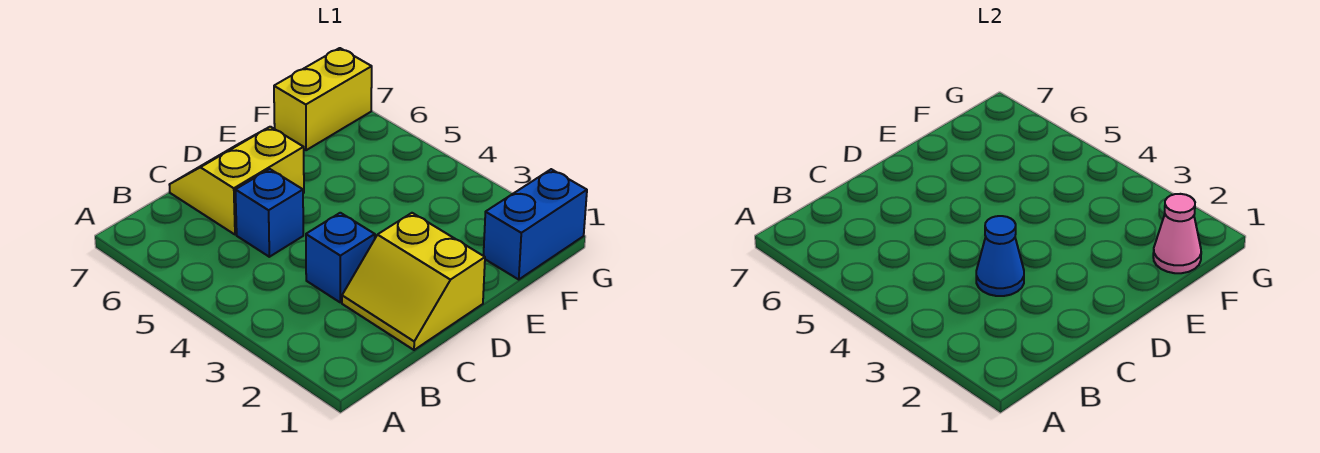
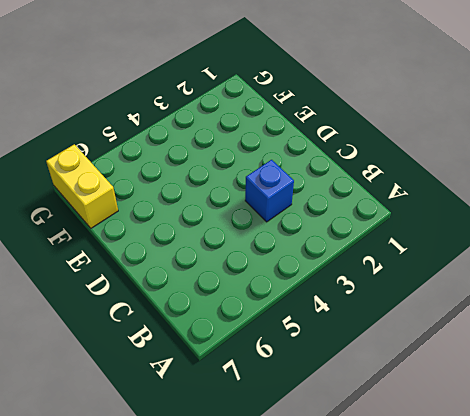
none -> yellow 2x2 slope [342,213,485,350]
none -> blue 1x1 brick [235,169,303,257]

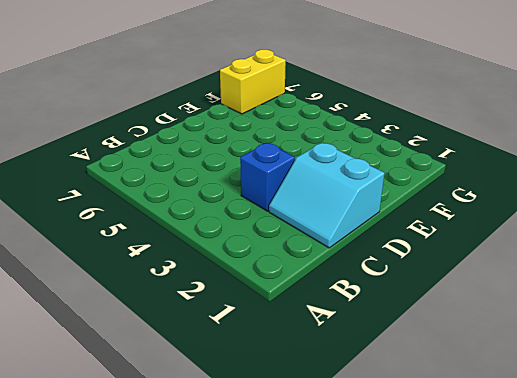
cyan 2x2 slope [269,143,385,248] -> yellow 2x2 slope [342,213,485,350]
none -> blue 1x1 brick [235,169,303,257]
none -> yellow 2x2 slope [169,127,304,235]

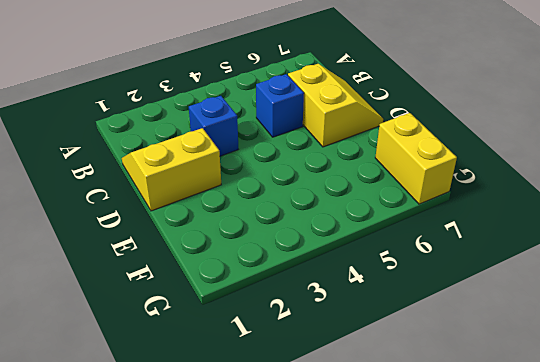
none -> blue 1x2 brick [483,169,587,279]
none -> blue 1x1 cone [976,216,1024,296]

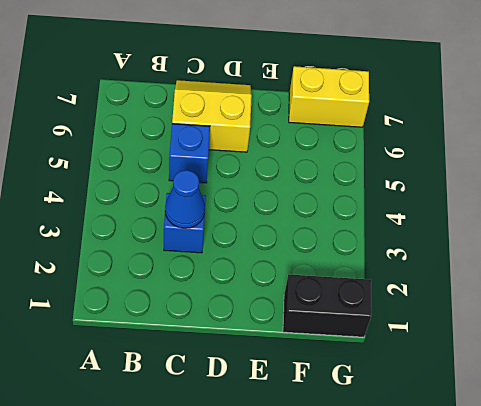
black 1x2 brick [283,275,371,337] -> blue 1x2 brick [483,169,587,279]
none -> yellow 2x2 slope [342,213,485,350]
none -> pink 1x1 cone [1153,194,1201,273]

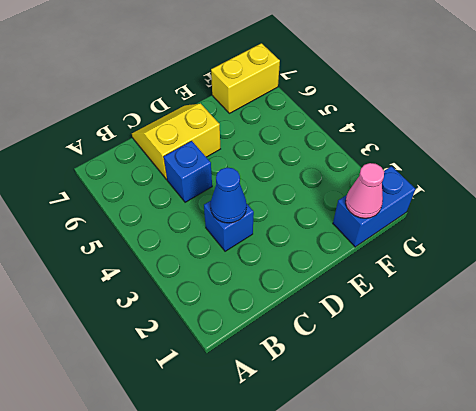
none -> yellow 2x2 slope [342,213,485,350]

